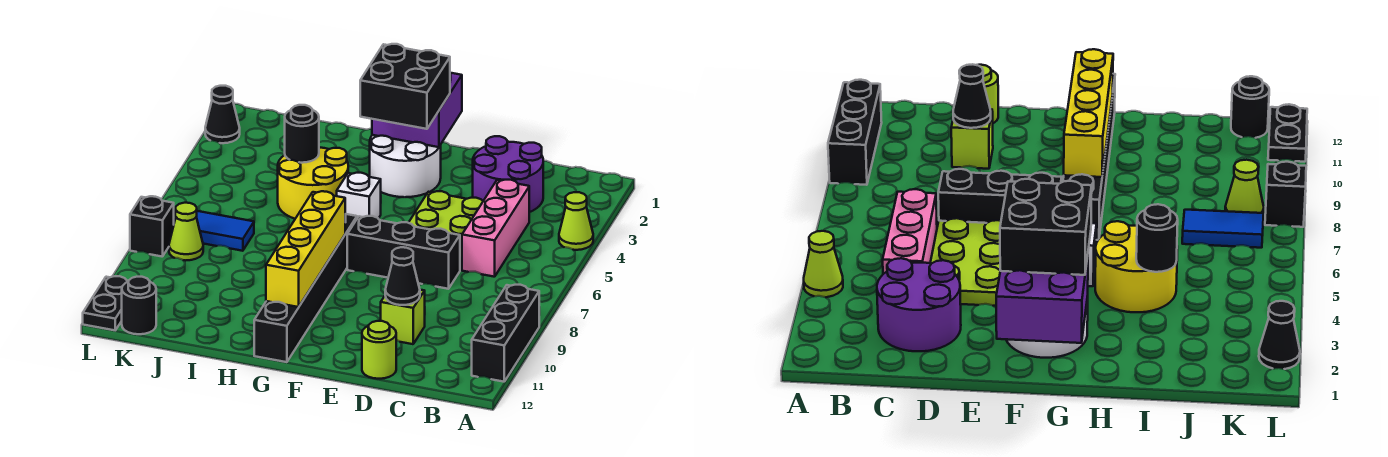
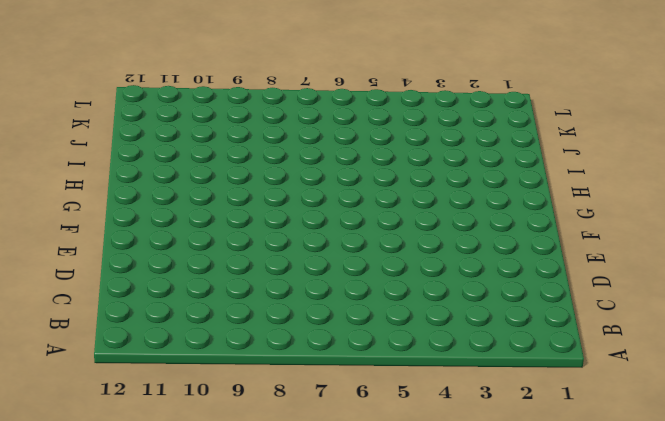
none -> lime 1x1 cone [559,192,593,250]
none -> black 1x3 brick [472,285,539,382]
none -> purple 2x2 round brick [473,136,543,212]

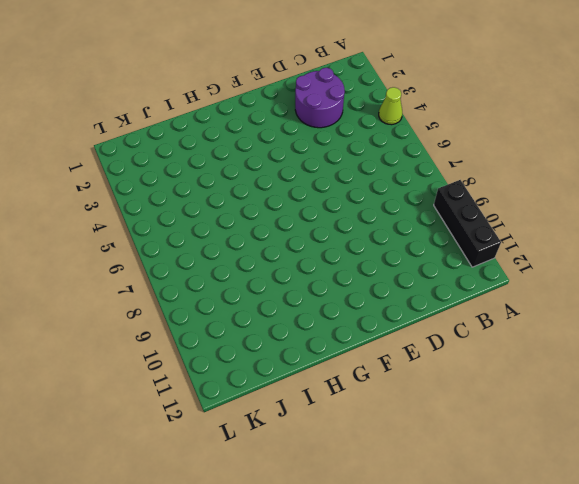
none -> pink 1x3 brick [462,180,529,277]
none -> lime 2x3 plate [409,191,483,270]
none -> black 1x3 brick [347,216,460,289]

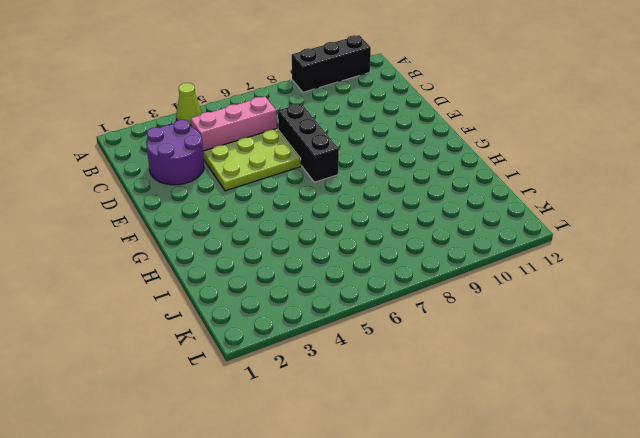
none -> lime 1x1 brick [381,290,425,344]
none -> lime 1x1 round brick [362,321,396,379]
none -> white 2x2 round brick [370,135,441,197]

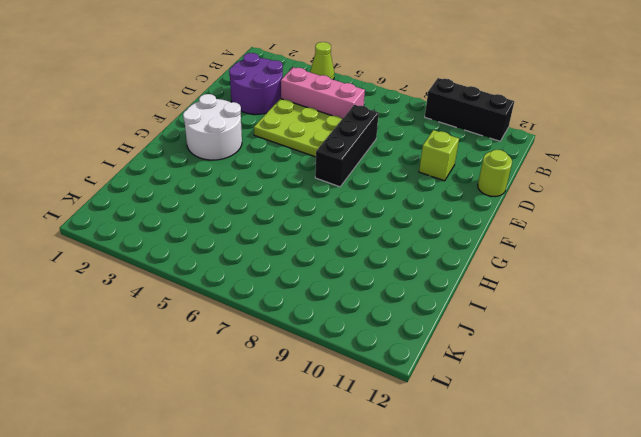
none -> white 1x1 brick [337,172,381,218]
none -> black 1x6 brick [254,214,357,362]
none -> yellow 2x2 round brick [278,147,348,219]

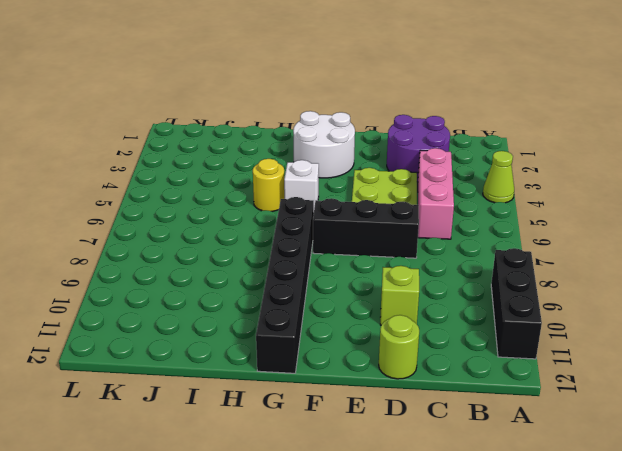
yellow 1x1 round brick [253,159,285,211] -> yellow 2x2 round brick [278,147,348,219]
none -> blue 1x2 tile [196,211,254,251]
none -> lime 1x1 cone [169,203,203,260]
none -> black 1x1 round brick [122,277,156,334]

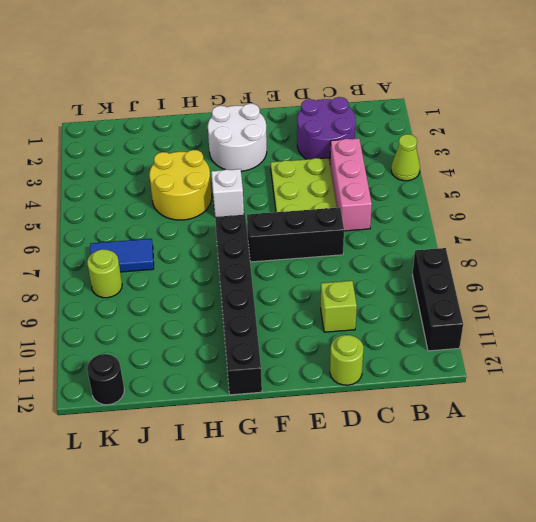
lime 1x1 round brick [87,249,122,298] -> lime 1x1 cone [169,203,203,260]
none -> black 1x1 cone [205,86,240,143]
none -> black 1x1 brick [130,196,174,257]
none -> black 1x2 plate [83,276,129,330]

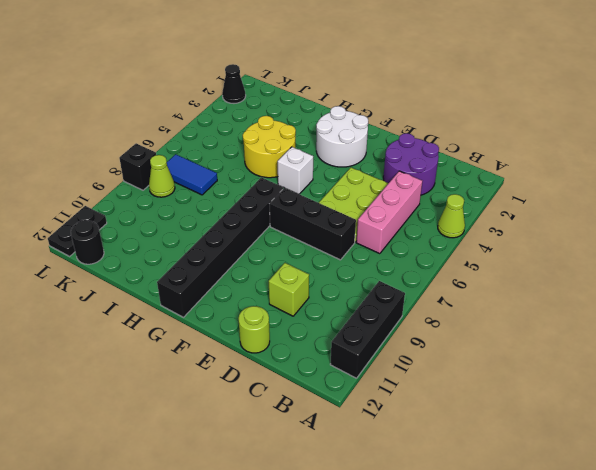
none -> black 1x1 cone [385,247,420,305]
none -> purple 2x2 brick [372,73,462,147]
none -> yellow 1x4 brick [266,191,345,307]

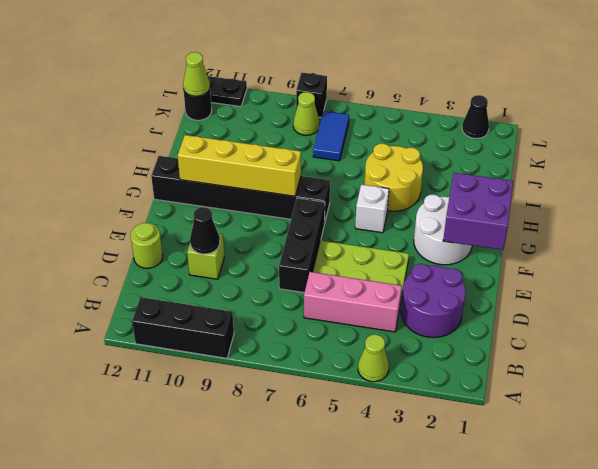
lime 1x1 cone [183,52,210,96] -> none
none -> black 1x1 round brick [285,105,319,163]
none -> black 2x2 brick [360,44,450,129]

